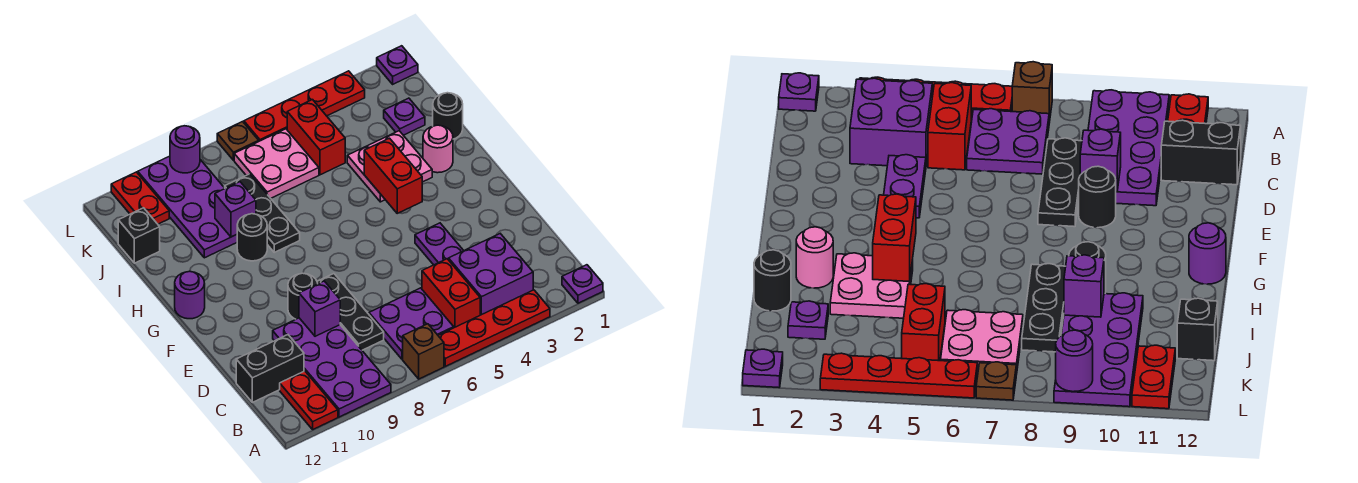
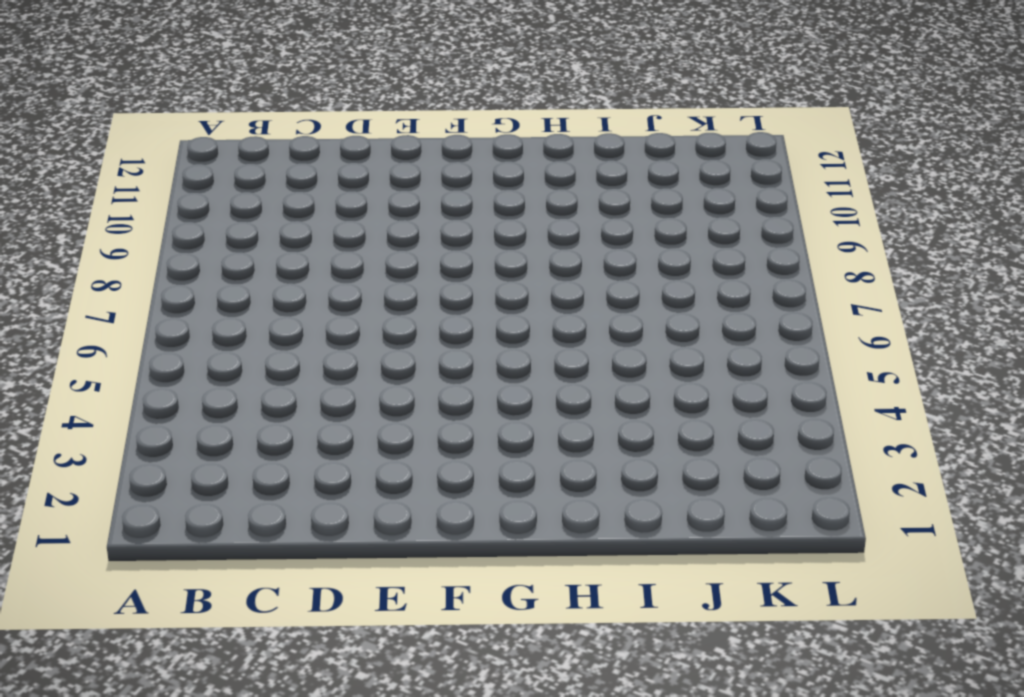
none -> purple 1x1 plate [562,265,603,303]
none -> red 1x4 plate [438,290,550,366]
none -> brown 1x1 brick [403,324,444,379]
none -> purple 2x4 plate [273,318,391,417]

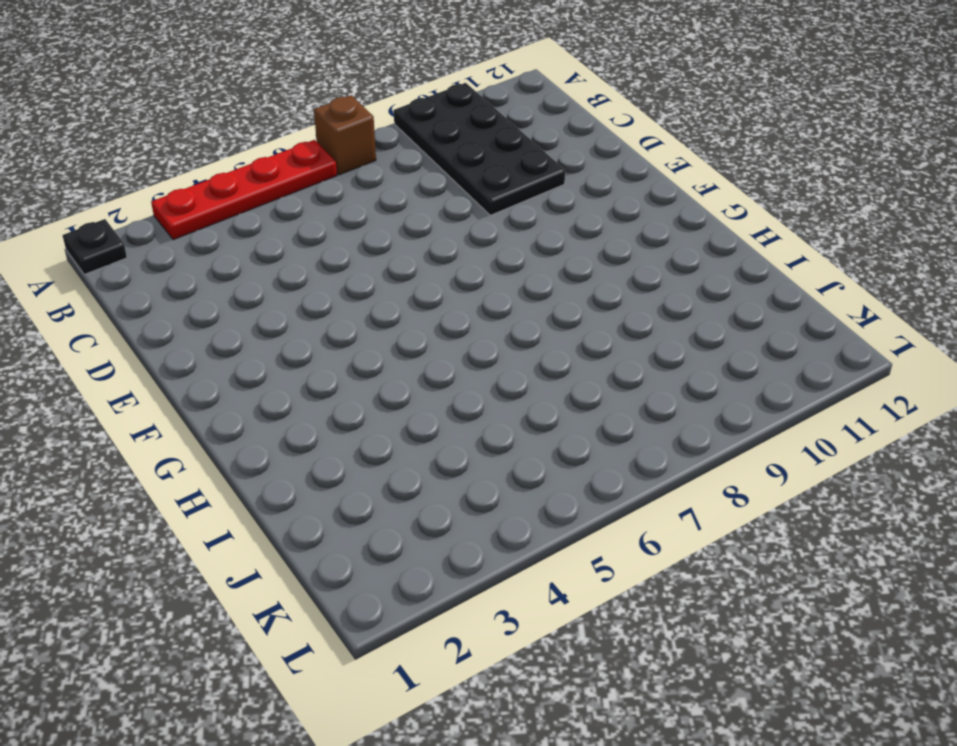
black 1x1 plate [63,219,127,275] -> purple 1x1 plate [562,265,603,303]
black 2x4 plate [394,83,565,215] -> purple 2x4 plate [273,318,391,417]
none -> red 1x2 plate [280,371,338,429]
none -> purple 2x2 brick [449,234,533,315]
none -> red 1x2 brick [422,259,480,328]
none -> purple 2x2 plate [369,288,454,359]

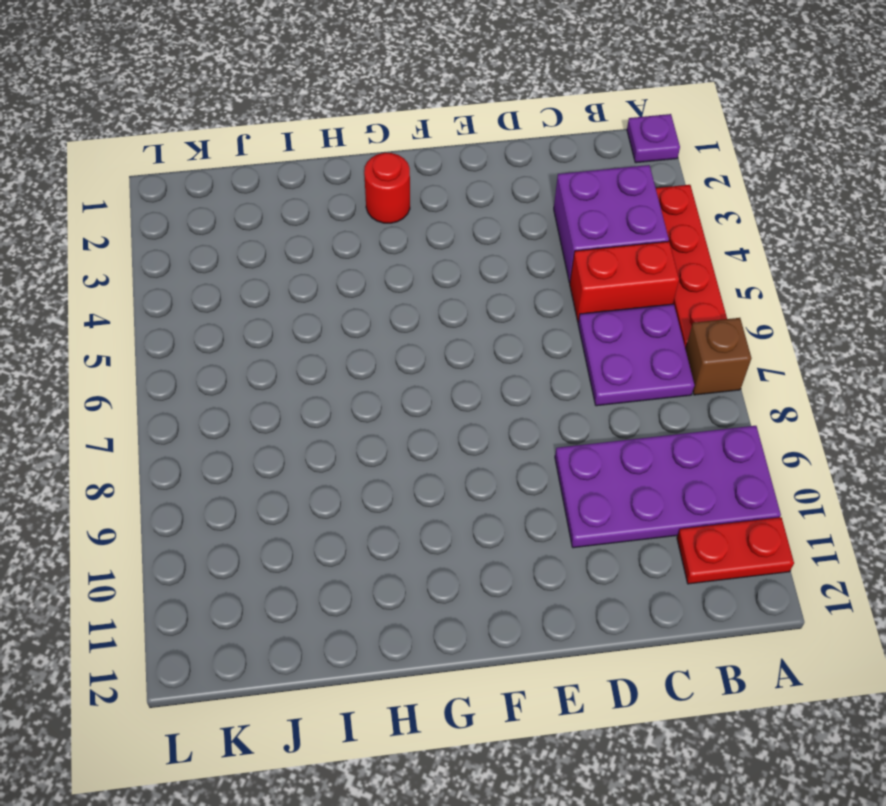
red 1x1 round brick [364,153,410,223] -> none
none -> black 1x3 plate [317,274,384,350]
none -> black 1x2 brick [236,335,304,402]
none -> purple 1x2 plate [415,223,464,265]
none -> black 1x1 round brick [288,273,318,319]

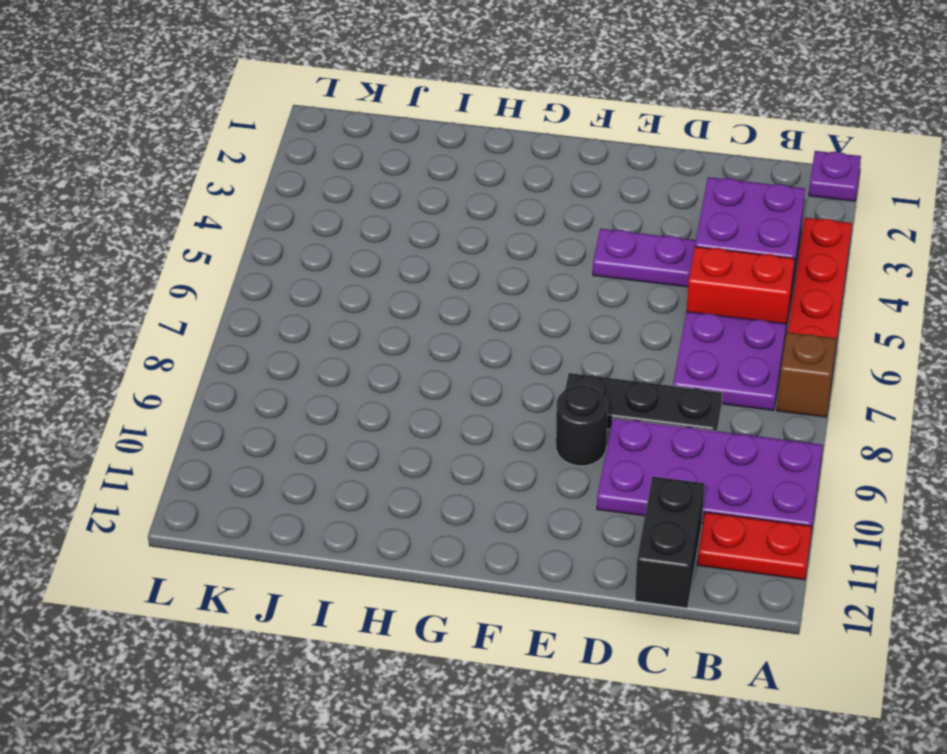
none -> purple 1x1 round brick [175,271,205,319]
none -> pink 1x1 round brick [423,125,453,173]
none -> pink 2x2 plate [347,131,432,202]
none -> black 1x3 plate [225,174,300,252]

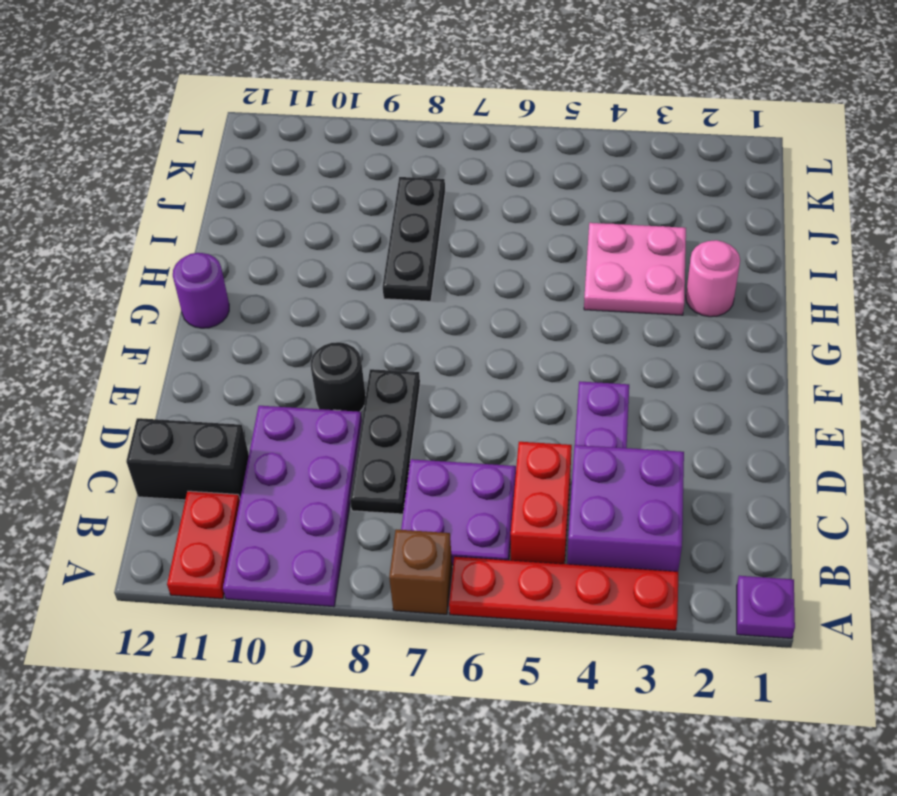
none -> black 1x1 round brick [237,214,267,261]
none -> black 1x1 round brick [433,93,463,139]
none -> purple 2x4 plate [138,156,237,258]
none -> purple 1x1 plate [384,98,425,135]

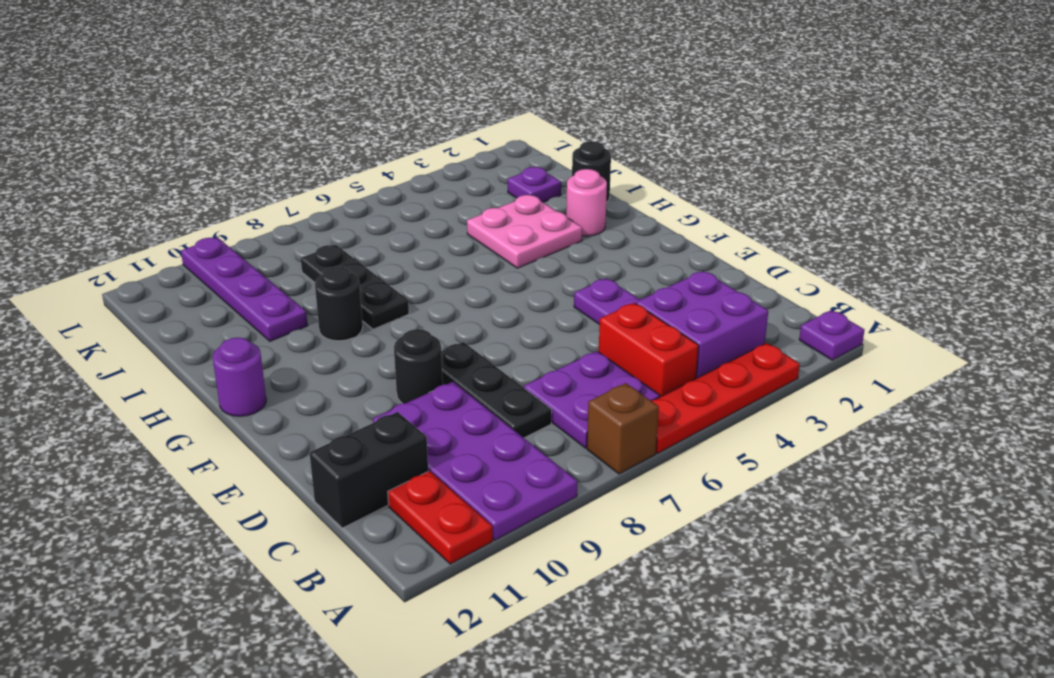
purple 1x4 plate [181,237,308,341] -> purple 2x4 plate [138,156,237,258]
none -> red 1x2 brick [287,100,345,175]
none -> pink 2x2 plate [234,129,319,198]
none -> black 1x1 brick [118,208,160,263]
none -> red 1x2 plate [111,172,169,224]

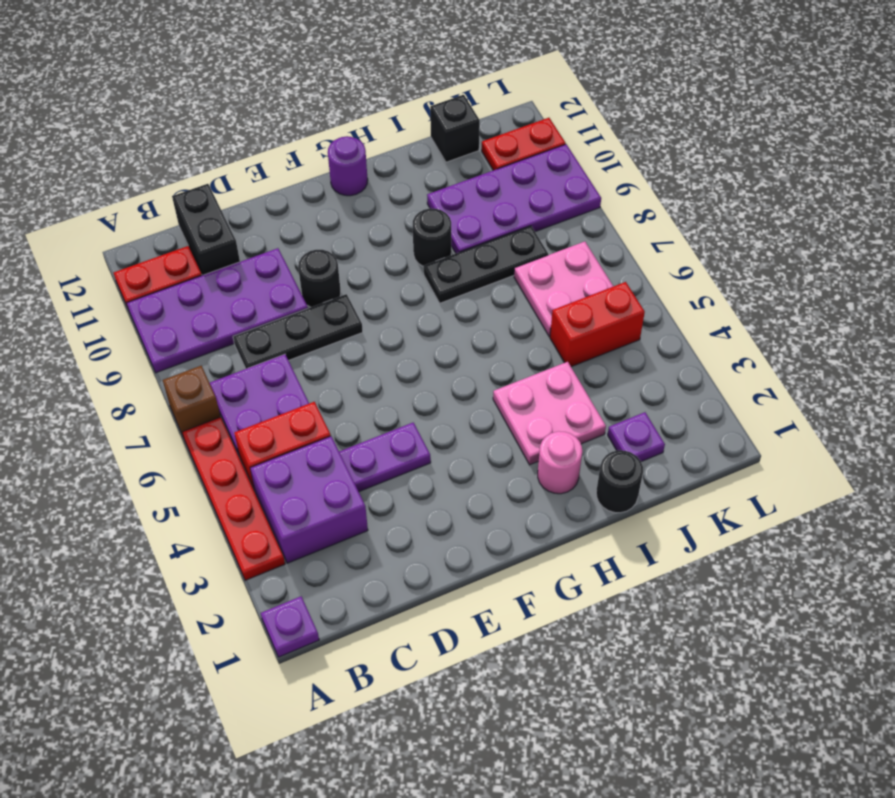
none -> purple 1x1 plate [377,46,418,84]
none -> red 1x4 plate [244,71,365,141]
none -> brown 1x1 plate [217,122,259,160]
none -> purple 1x1 brick [299,281,340,336]

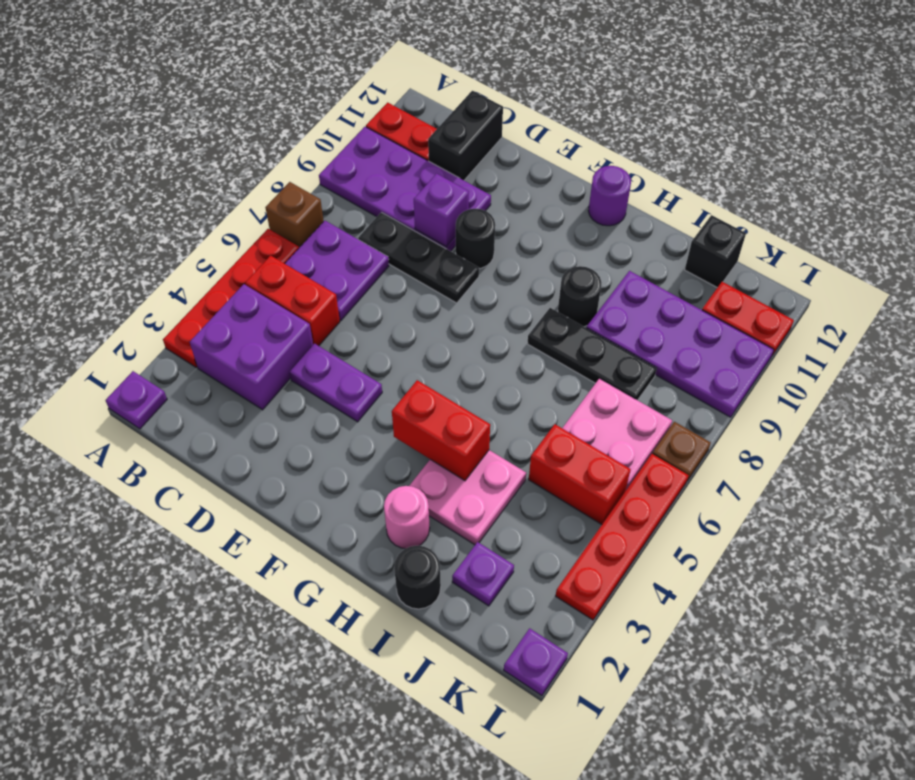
none -> purple 1x1 brick [215,182,256,237]
none -> purple 1x1 round brick [170,126,200,173]

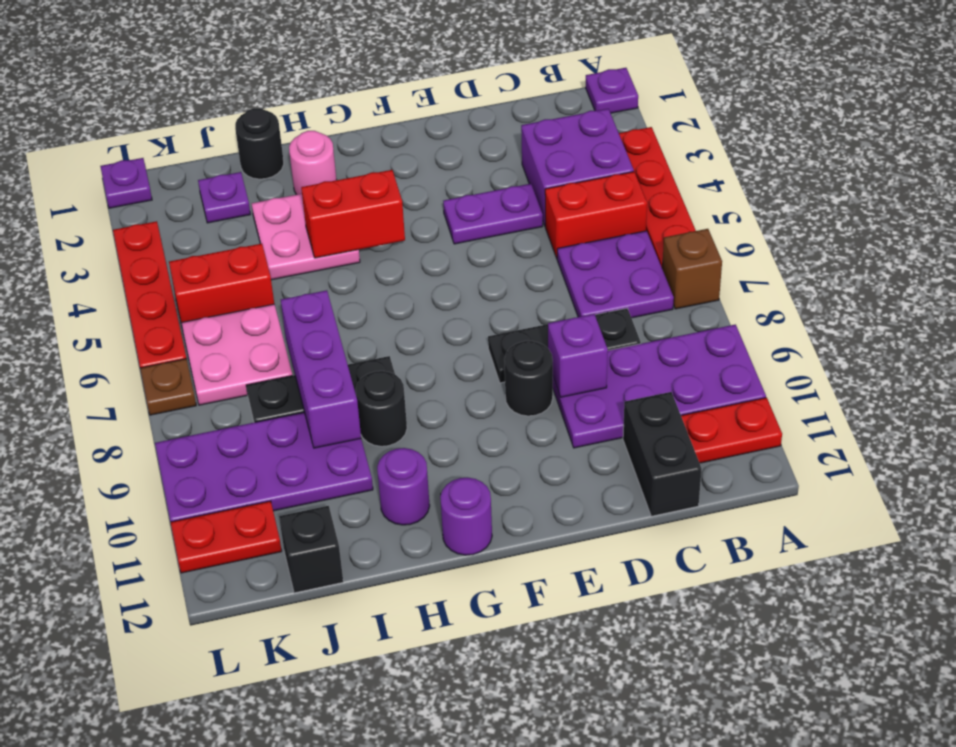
purple 1x1 round brick [377,448,430,525] -> purple 1x1 round brick moved to [170,126,200,173]
purple 1x3 brick [281,290,361,448] -> purple 1x1 brick [215,182,256,237]

